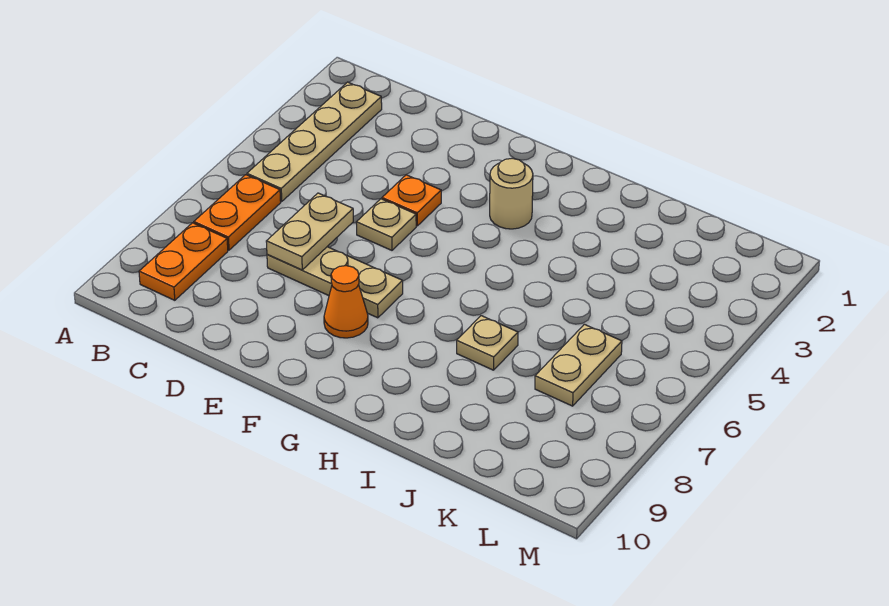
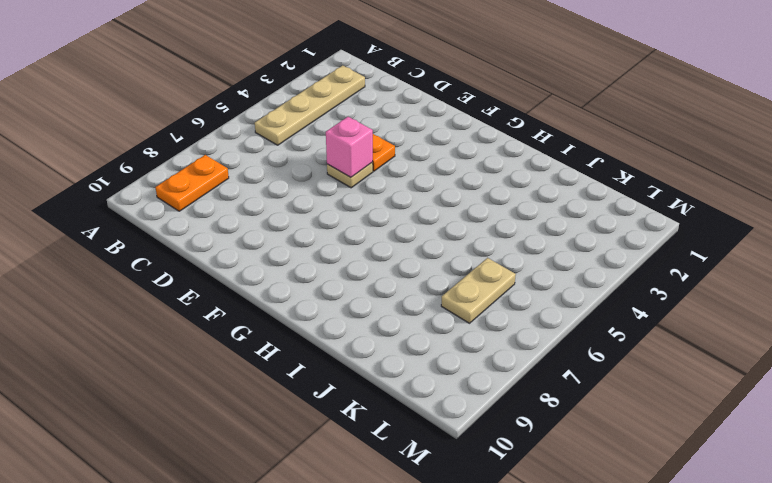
pink 1x1 brick [326,117,373,177] -> none
none -> orange 1x2 plate [194,175,281,250]
none -> tan 1x3 plate [267,247,403,318]

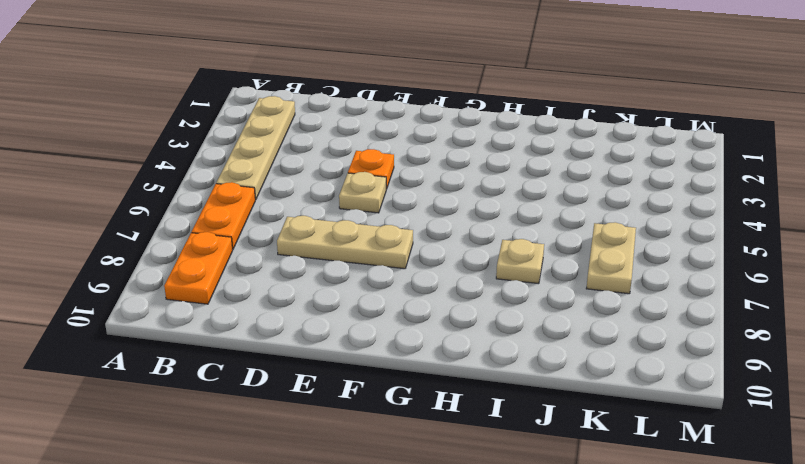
none -> orange 1x1 cone [324,266,368,338]
none -> tan 1x1 round brick [490,158,533,229]

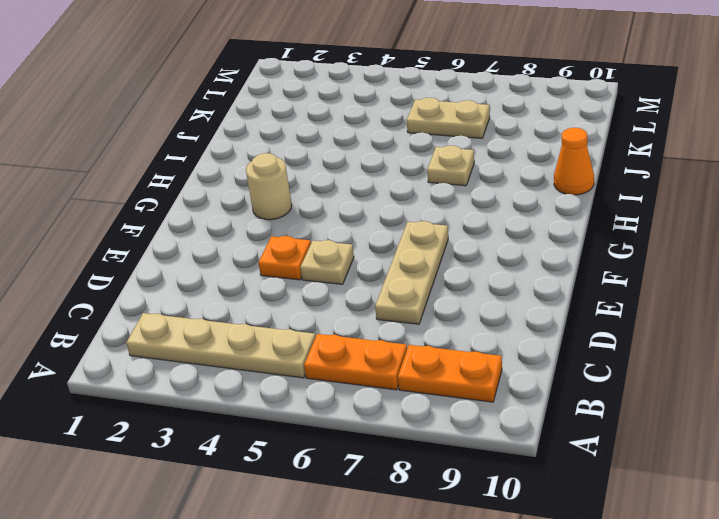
orange 1x1 cone [554,128,594,195] -> orange 1x1 cone moved to [324,266,368,338]
none -> tan 1x2 plate [266,193,353,270]

